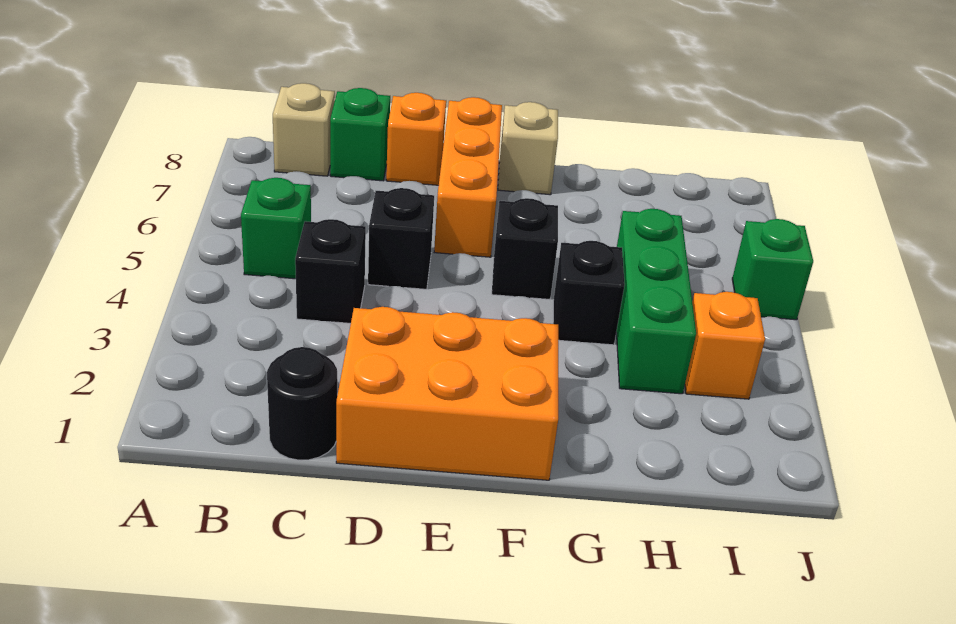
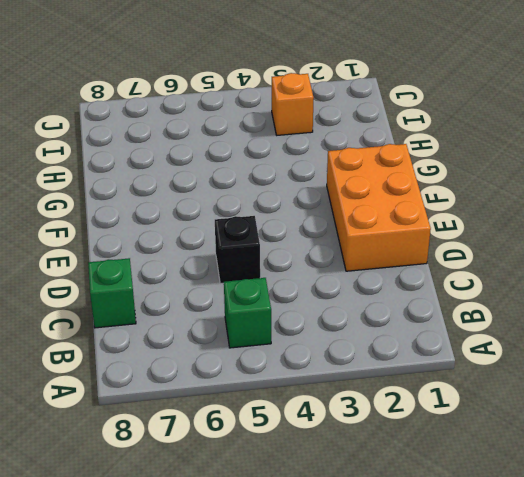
none -> tan 1x1 brick [273,83,335,176]
none -> black 1x1 round brick [267,347,337,460]
none -> black 1x1 brick [295,219,366,323]

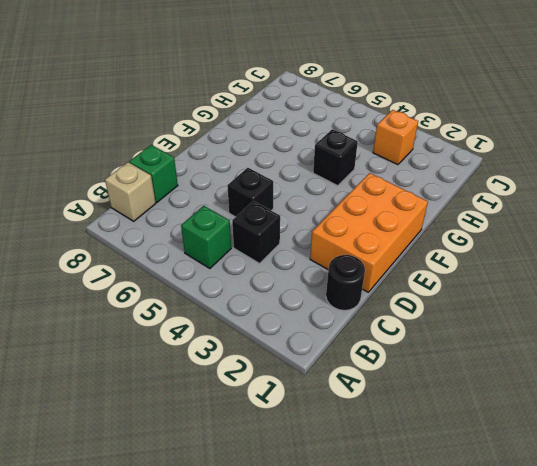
none -> orange 1x1 brick [386,93,446,185]
none -> orange 1x3 brick [434,97,502,257]
none -> black 1x1 brick [492,198,558,300]

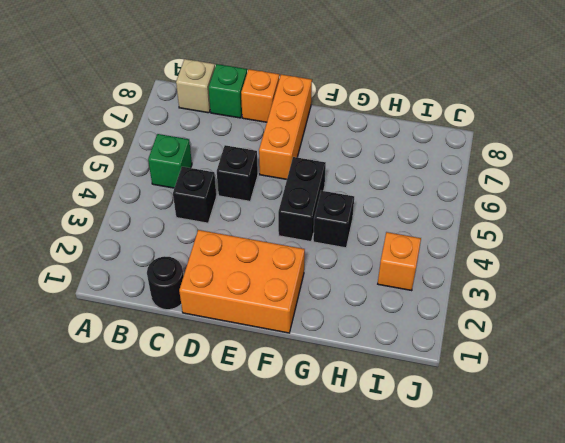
black 1x2 brick [278,157,326,242] -> black 1x1 brick [492,198,558,300]
none -> tan 1x1 brick [498,102,558,195]
none -> green 1x3 brick [616,209,696,394]
none -> green 1x1 brick [732,219,813,320]

